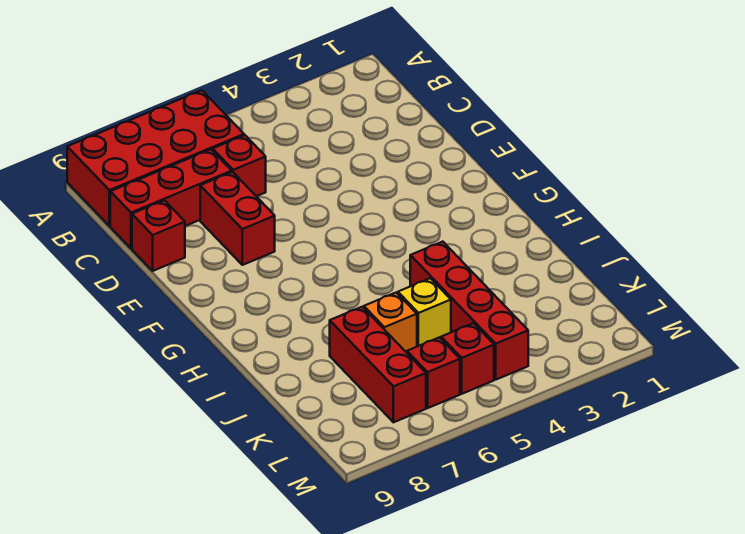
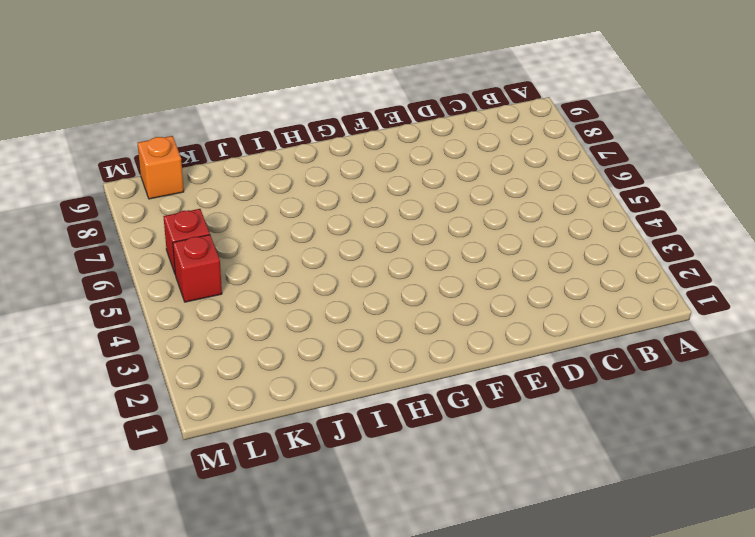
orange 1x1 brick [138,136,184,199] -> orange 1x1 brick moved to [364,293,417,353]
none -> red 2x4 brick [67,90,244,226]
none -> red 1x1 brick [213,135,266,196]

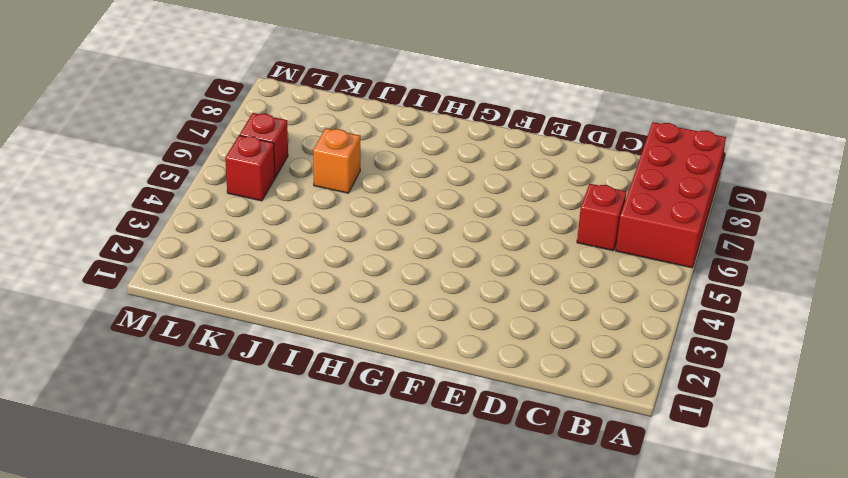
none -> red 1x3 brick [110,150,232,249]
none -> red 1x2 brick [200,172,275,265]

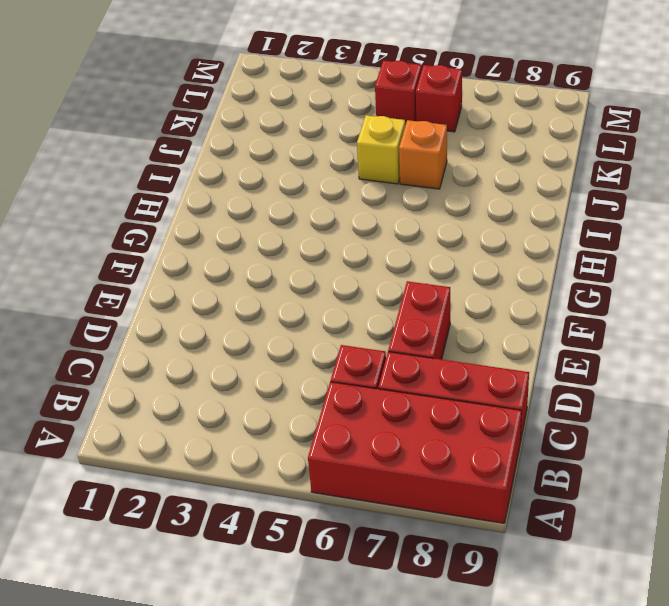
none -> red 1x1 brick [132,200,185,271]
none -> red 1x4 brick [410,242,528,380]

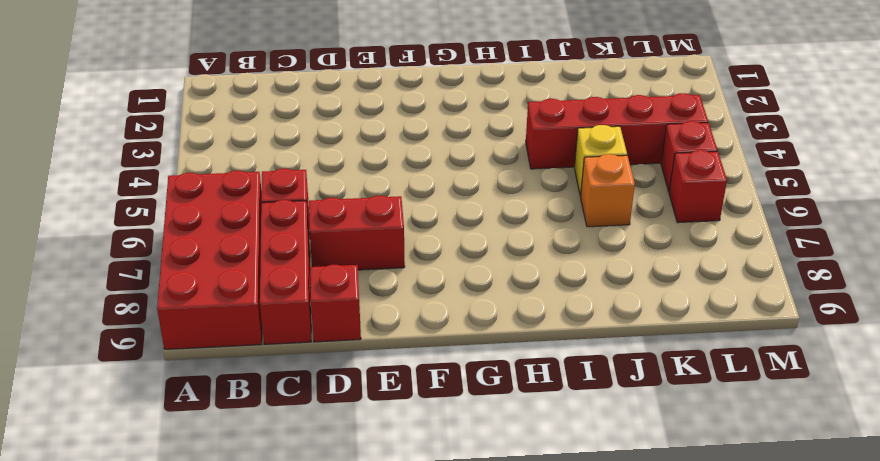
none -> red 1x3 brick [330,307,426,422]

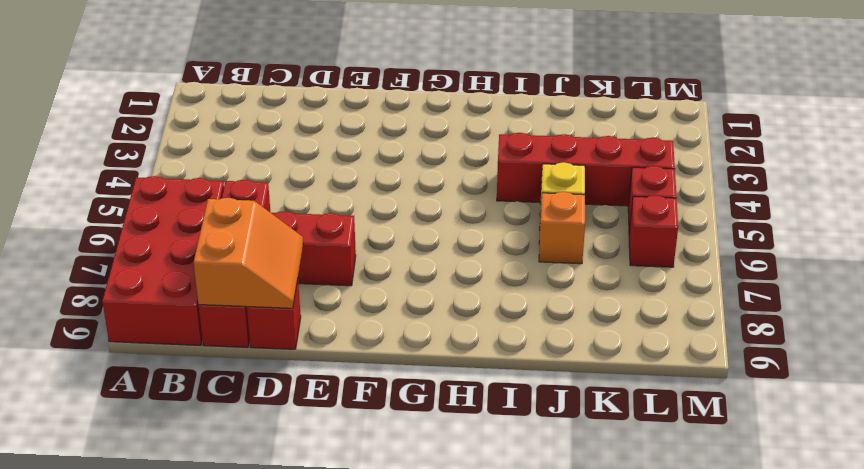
orange 2x2 slope [194,198,303,308] -> none
none -> red 1x3 brick [330,307,426,422]

